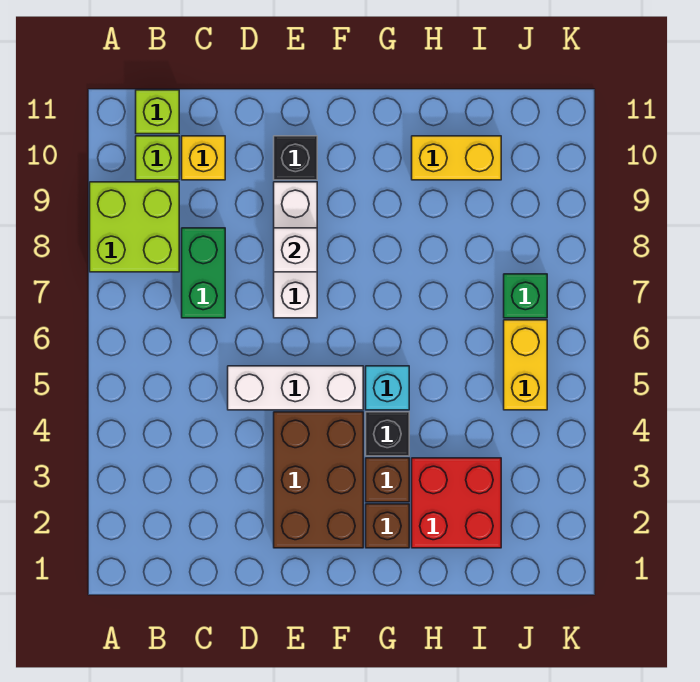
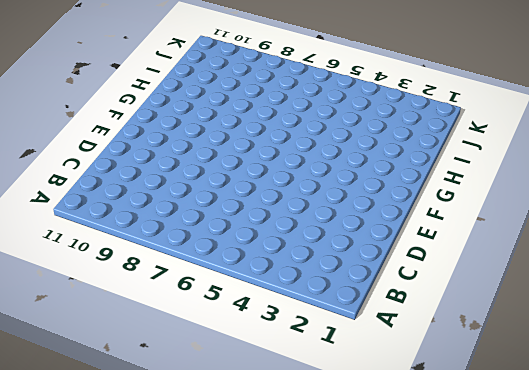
none -> lime 2x2 brick [90,182,179,272]
none -> lime 1x1 brick [136,136,179,180]
none -> lime 1x1 brick [136,90,179,134]

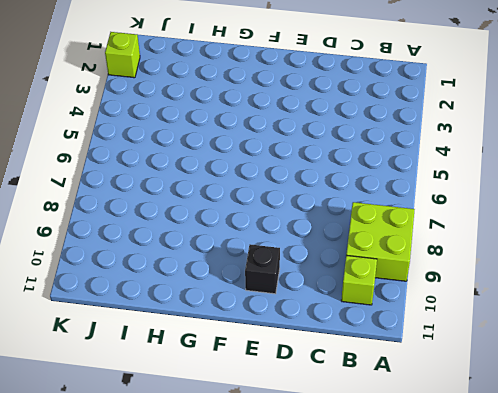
lime 1x1 brick [105,32,140,78] -> lime 1x1 brick moved to [136,90,179,134]
none -> green 1x2 brick [182,228,225,318]
none -> yellow 1x1 brick [182,136,225,180]
none -> white 1x3 brick [228,366,363,410]

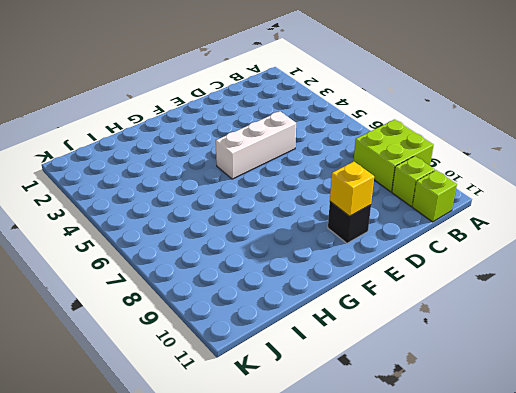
yellow 1x1 brick [330,161,374,216] -> yellow 1x1 brick moved to [182,136,225,180]
none -> green 1x2 brick [182,228,225,318]
none -> brown 2x3 brick [274,412,363,548]
none -> white 1x3 brick [274,182,317,318]

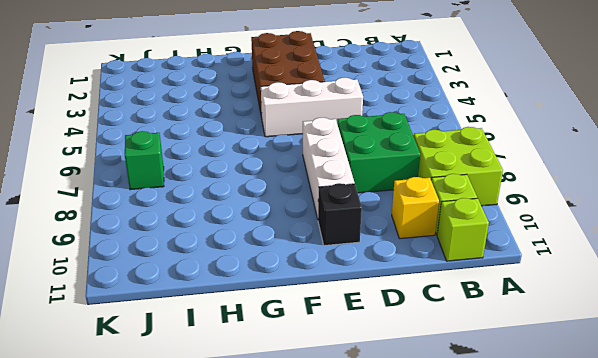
green 2x2 brick [337,112,420,193] -> green 1x2 brick [182,228,225,318]
none -> brown 1x1 brick [366,504,409,548]
none -> brown 1x1 brick [366,458,409,502]
none -> black 1x1 brick [366,412,409,456]

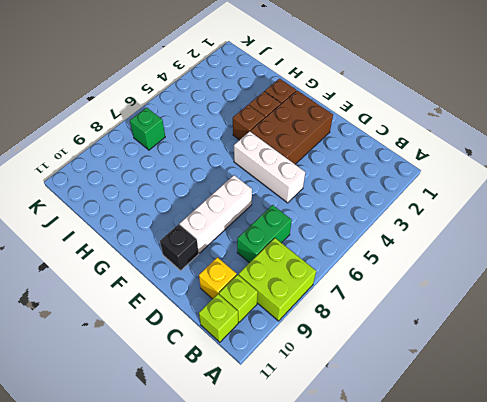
brown 1x1 brick [233,105,265,140] -> black 1x1 brick [366,412,409,456]
none -> cyan 1x1 brick [366,366,409,410]
none -> red 2x2 brick [412,458,501,548]
none -> yellow 1x2 brick [412,136,501,180]

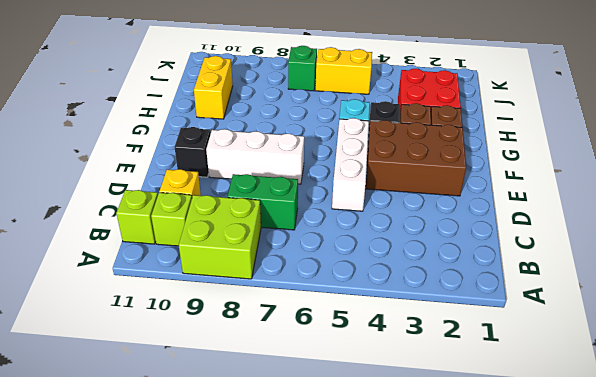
none -> white 1x1 brick [274,228,317,272]

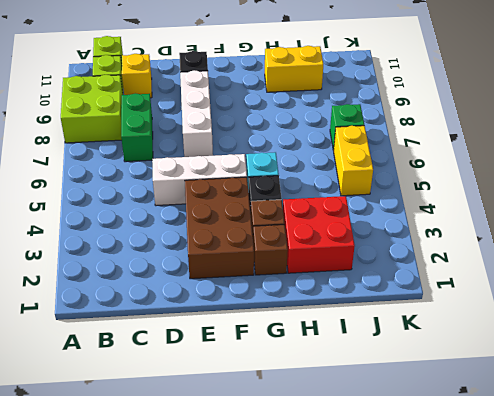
none -> white 1x1 brick [274,228,317,272]

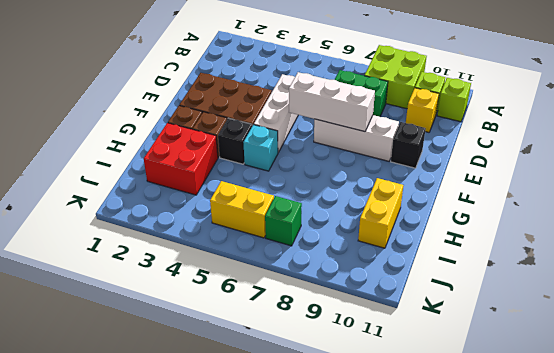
white 1x3 brick [289,72,375,132] -> white 1x1 brick [274,228,317,272]

